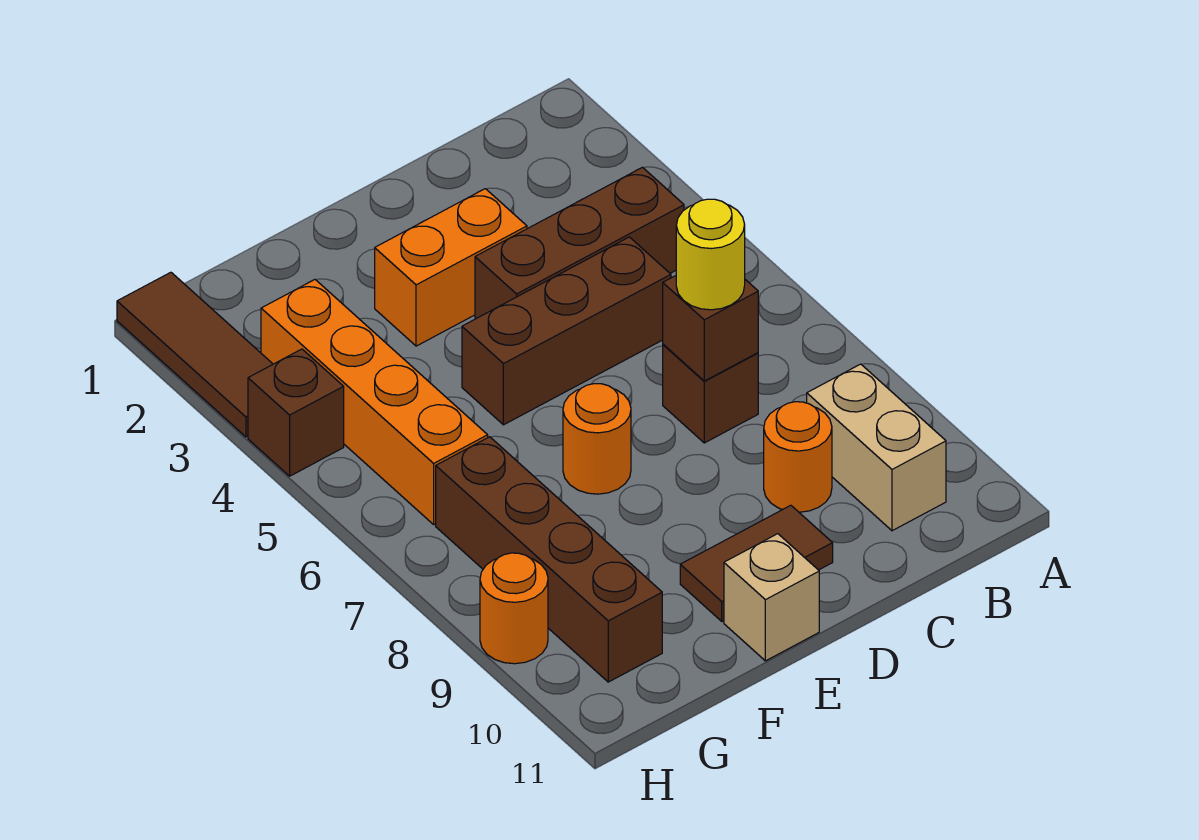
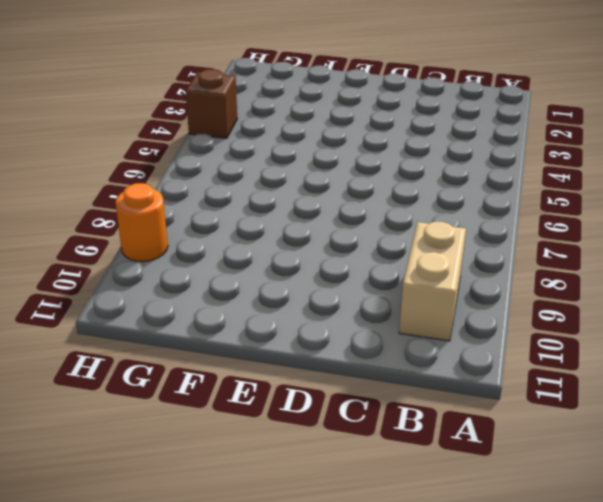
none -> brown 1x3 brick [475,167,684,318]
none -> brown 1x3 brick [462,237,671,425]
none -> brown 1x1 brick [663,344,758,443]

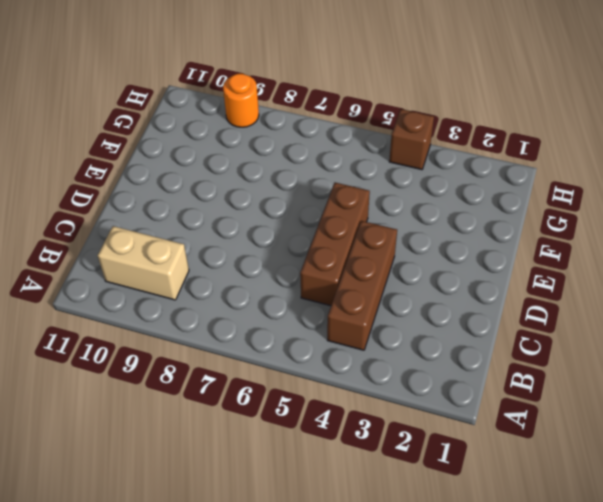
none -> brown 1x1 brick [663,344,758,443]
none -> orange 1x1 round brick [764,402,832,512]
none -> orange 1x2 brick [375,189,527,346]

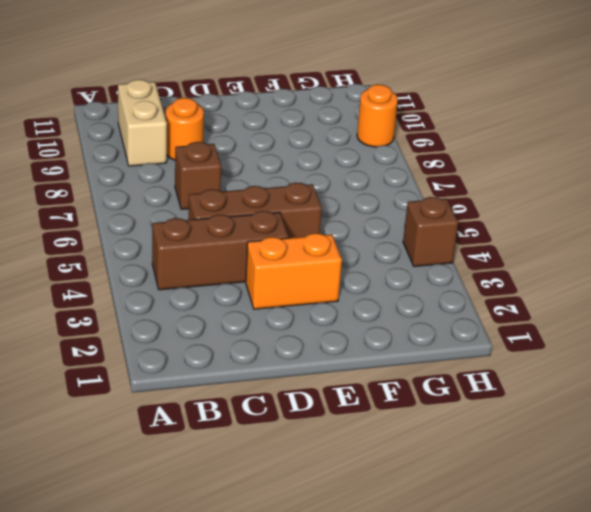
none -> brown 1x2 tile [680,505,833,621]
none -> orange 1x1 round brick [563,384,631,494]
none -> tan 1x1 brick [724,534,819,661]

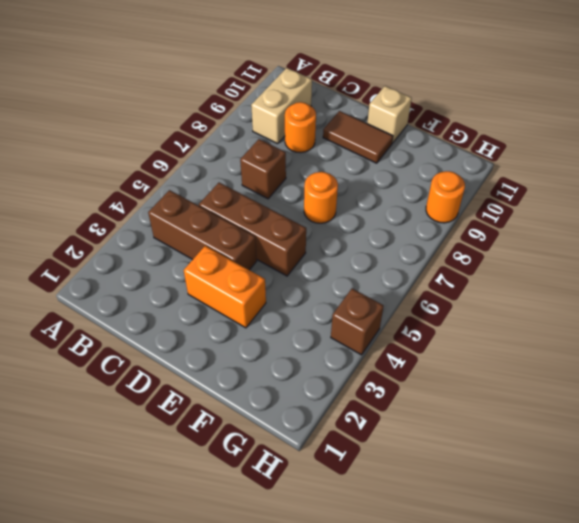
none -> orange 1x4 brick [261,280,488,524]
none -> brown 1x4 brick [436,437,662,682]
none -> brown 1x3 tile [117,272,273,437]

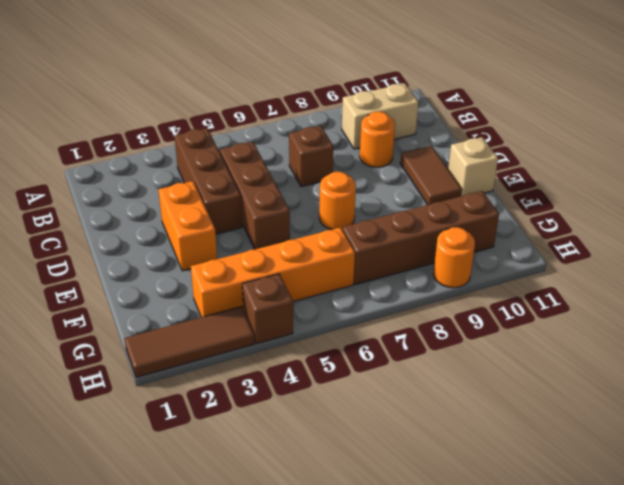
none -> brown 1x1 brick [663,276,758,381]
none -> yellow 1x1 round brick [676,199,745,310]

